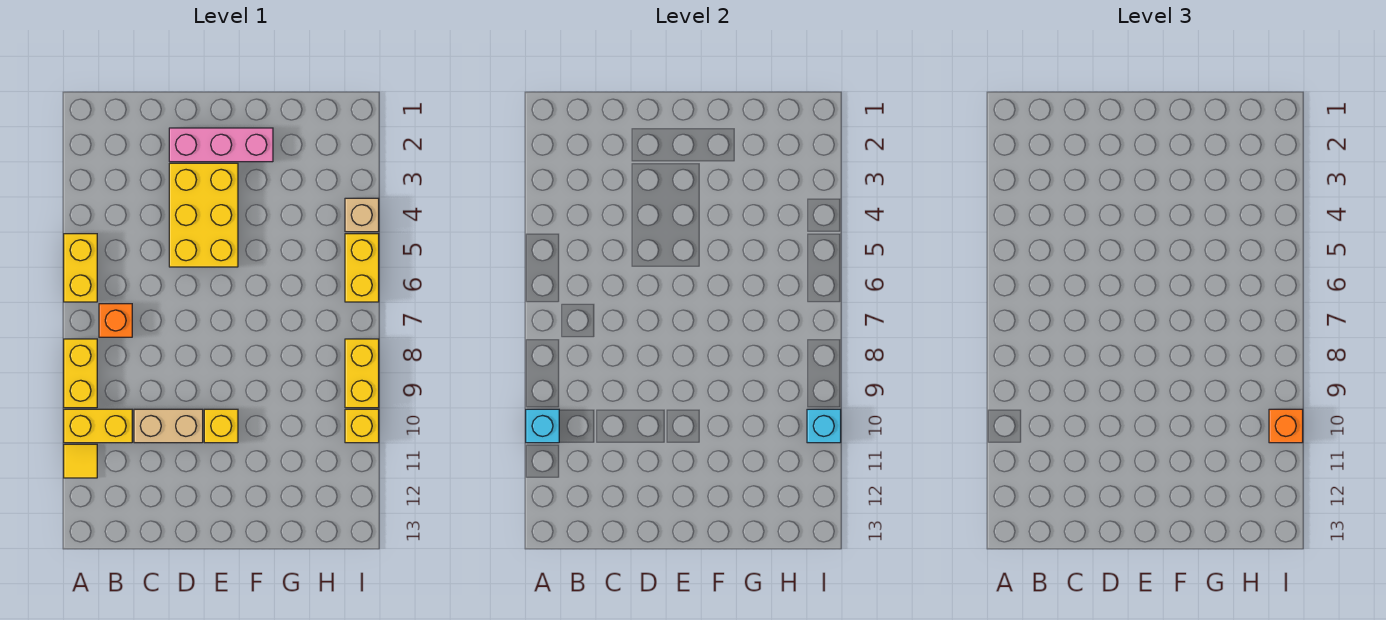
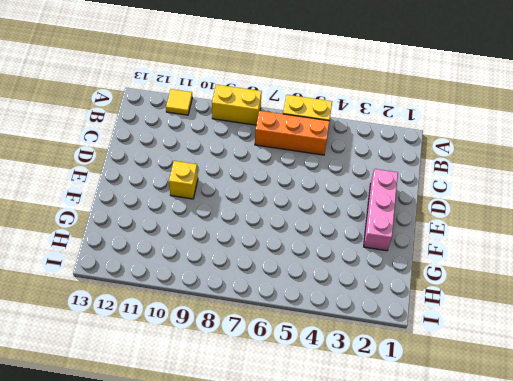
orange 1x3 brick [255,111,330,155] -> orange 1x1 brick [99,304,132,337]
none -> yellow 1x2 brick [64,409,132,443]
none -> tan 1x2 brick [134,409,203,443]
none -> yellow 2x3 brick [169,163,238,267]

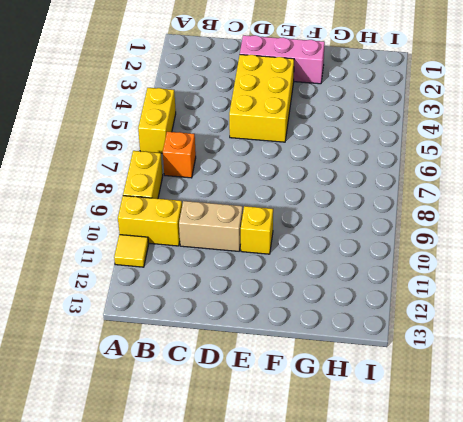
none -> tan 1x1 brick [345,198,379,232]
none -> yellow 1x2 brick [345,234,379,302]
none -> yellow 1x2 brick [345,339,379,408]

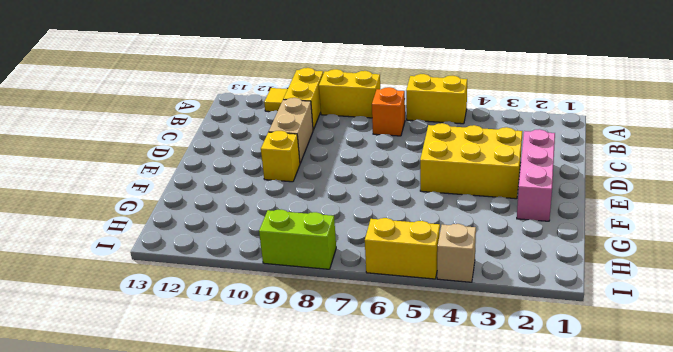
lime 1x2 brick [259,209,336,269] -> yellow 1x2 brick [345,339,379,408]
none -> yellow 1x1 brick [345,409,379,443]
none -> cyan 1x1 brick [526,409,559,443]
none -> cyan 1x1 brick [807,409,841,443]

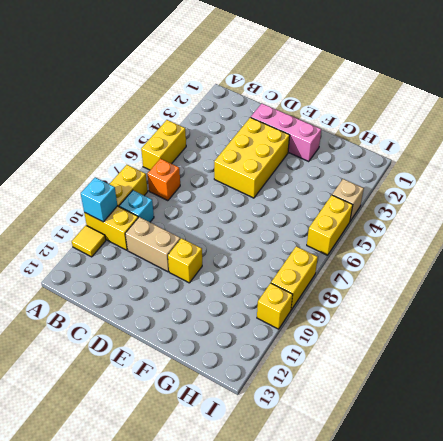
cyan 1x1 brick [119,190,154,222] -> cyan 1x1 brick moved to [807,409,841,443]
none -> orange 1x1 brick [1269,409,1303,443]

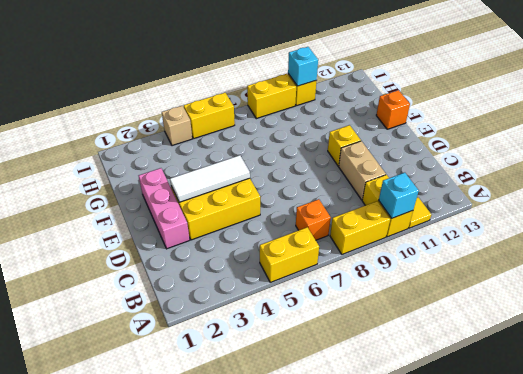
white 1x3 tile [170,155,250,202] -> none
orange 1x1 brick [376,90,410,129] -> orange 1x1 brick moved to [1269,409,1303,443]

